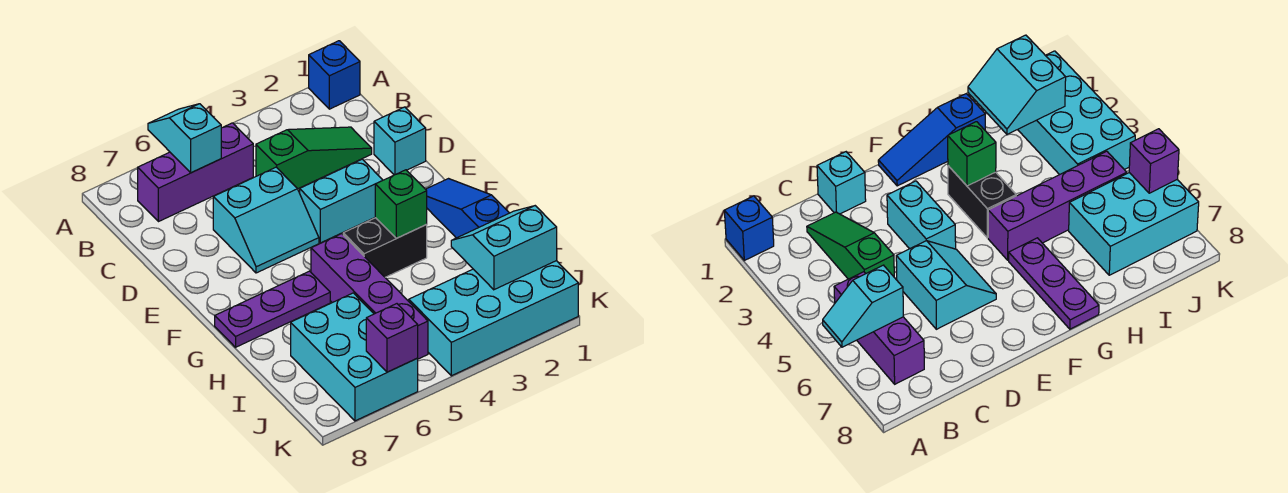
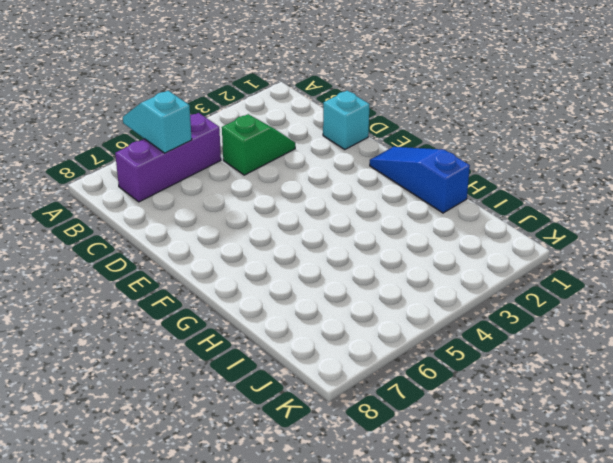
green 1x2 slope [222,114,295,175] -> green 1x3 slope [256,127,372,189]
none -> blue 1x1 brick [309,41,360,109]
none -> cyan 2x2 slope [213,167,319,273]
none -> cyan 1x2 brick [300,159,383,243]

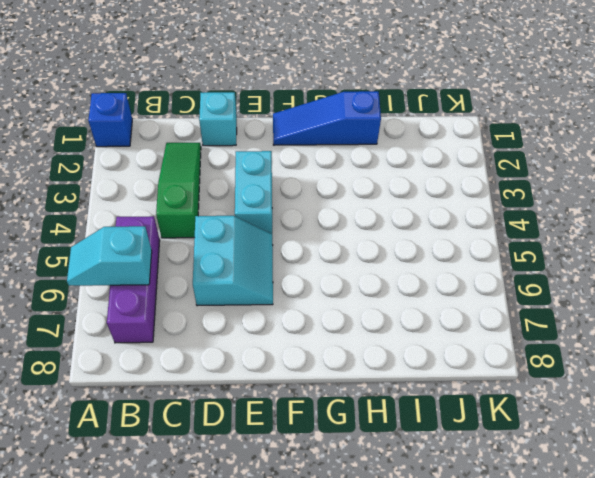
none -> black 1x2 brick [343,218,427,277]
none -> purple 1x4 brick [311,234,428,359]
none -> purple 1x3 plate [215,271,330,347]

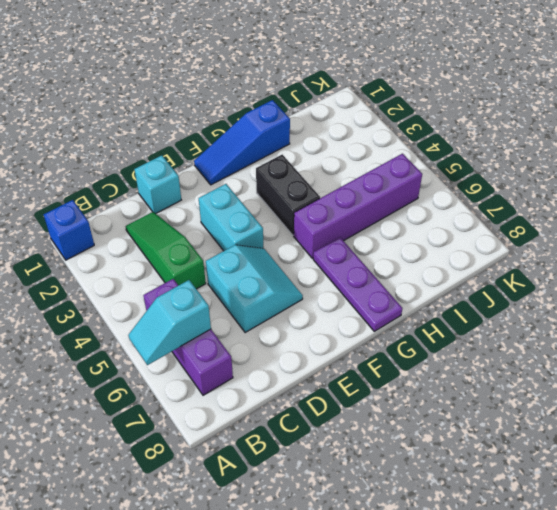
none -> cyan 2x3 brick [291,293,418,421]
none -> cyan 2x4 brick [409,261,578,376]
none -> green 1x1 brick [375,170,427,238]

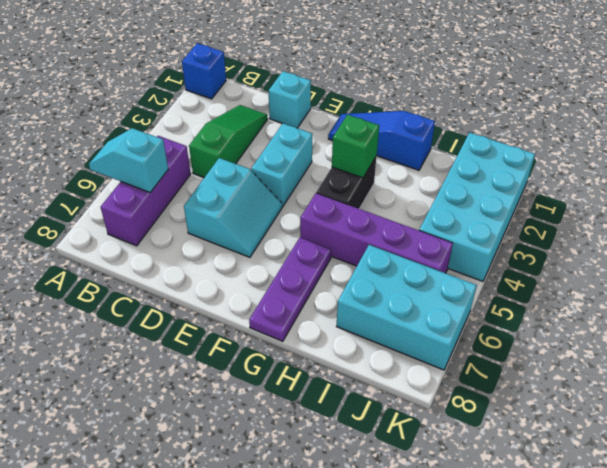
none -> cyan 2x2 slope [451,206,557,290]
none -> purple 1x1 brick [366,304,418,372]

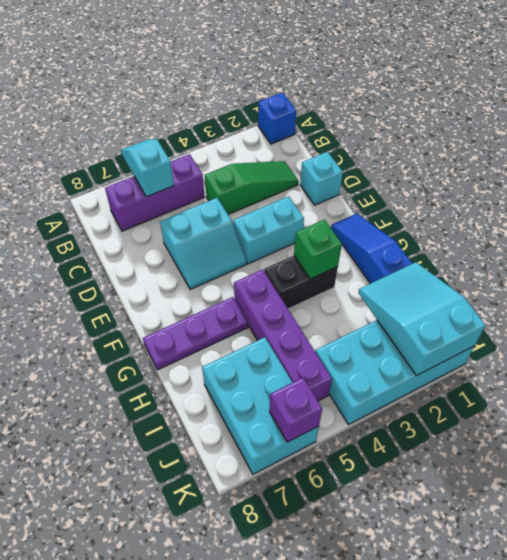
cyan 2x3 slope [358,262,486,376] -> cyan 2x2 slope [451,206,557,290]

